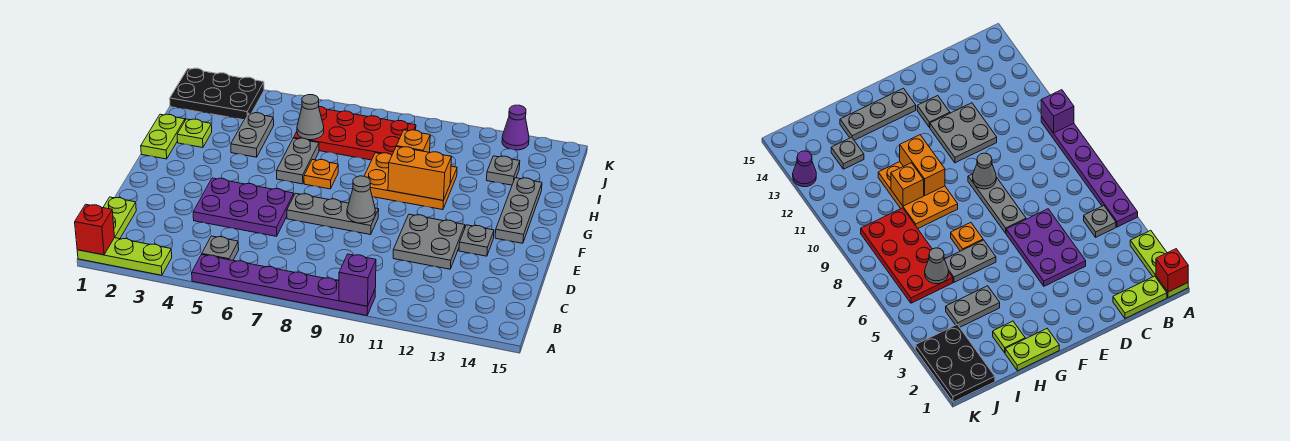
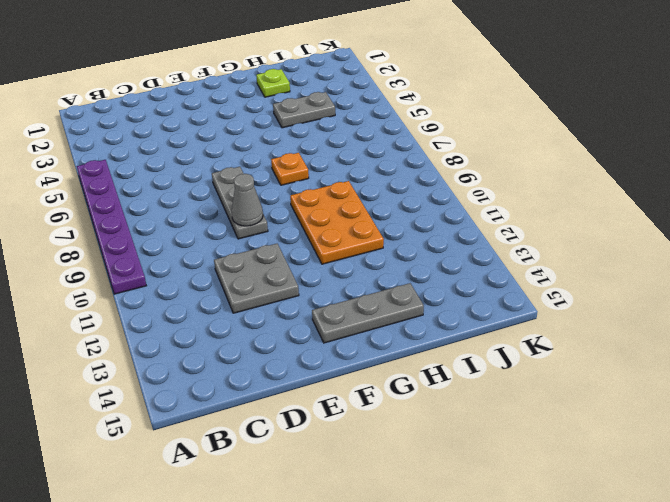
none -> lime 1x3 plate [77,238,172,275]
none -> lime 1x2 plate [103,197,136,239]
none -> grey 1x1 plate [202,236,239,260]

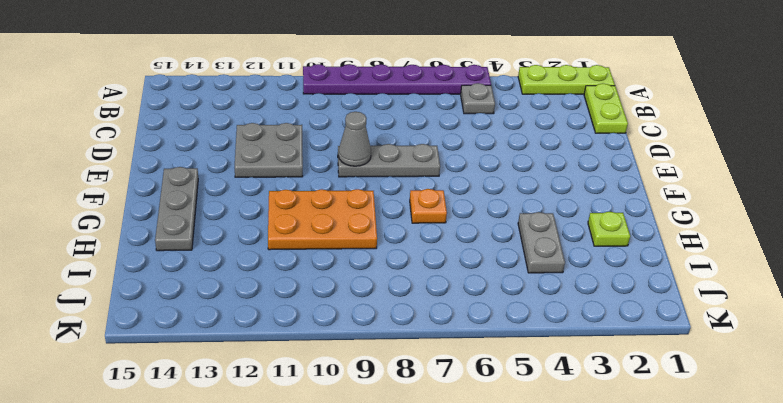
none -> purple 2x3 plate [193,178,294,236]
none -> grey 1x1 plate [459,225,494,256]
none -> lime 1x2 plate [141,114,185,159]

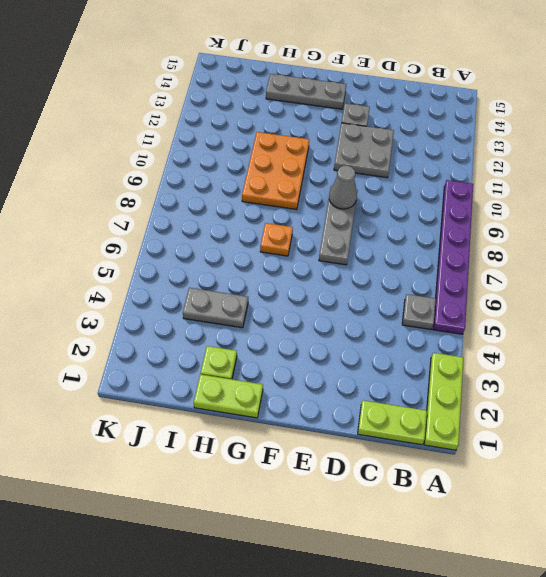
none -> purple 2x3 plate [193,178,294,236]
none -> grey 1x2 plate [276,138,319,184]
none -> red 2x4 plate [294,106,416,160]

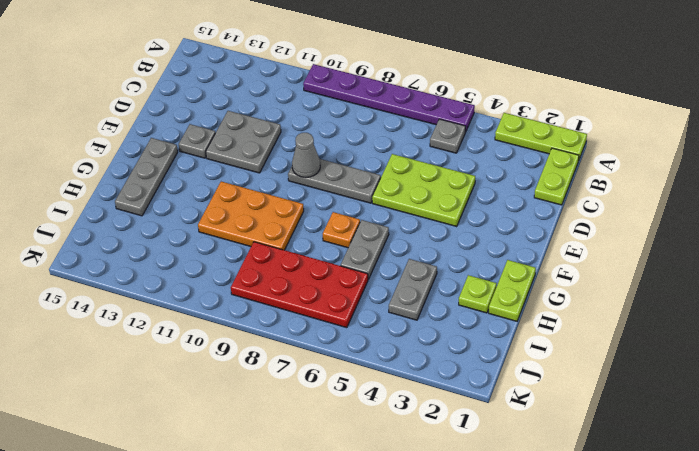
lime 2x3 plate [372,154,475,226] -> purple 2x3 plate [193,178,294,236]
none -> grey 1x1 plate [487,156,520,185]
none -> black 2x3 plate [170,68,264,120]
none -> purple 1x1 cone [502,105,529,150]

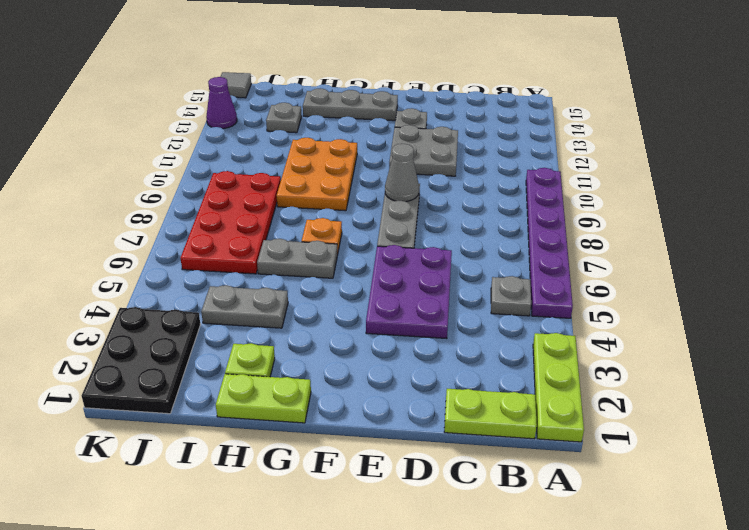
grey 1x1 tile [220,72,251,98] -> none
none -> red 1x1 brick [75,204,115,255]
none -> purple 1x1 brick [339,254,376,306]
none -> orange 1x2 brick [388,147,452,200]

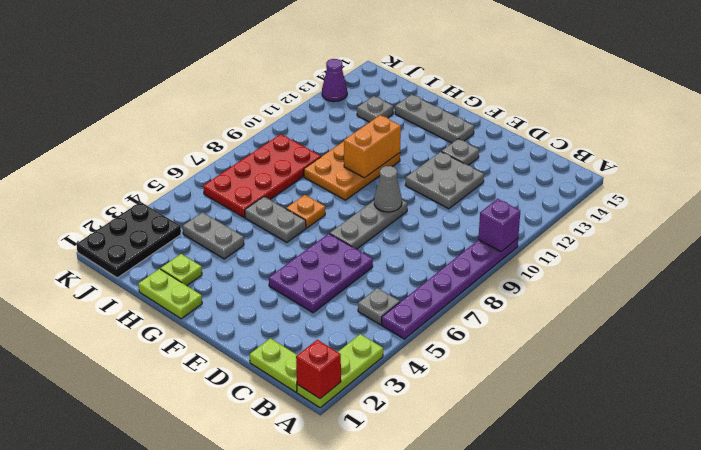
none -> orange 1x1 brick [396,130,430,152]
none -> grey 1x1 cone [297,95,324,140]

